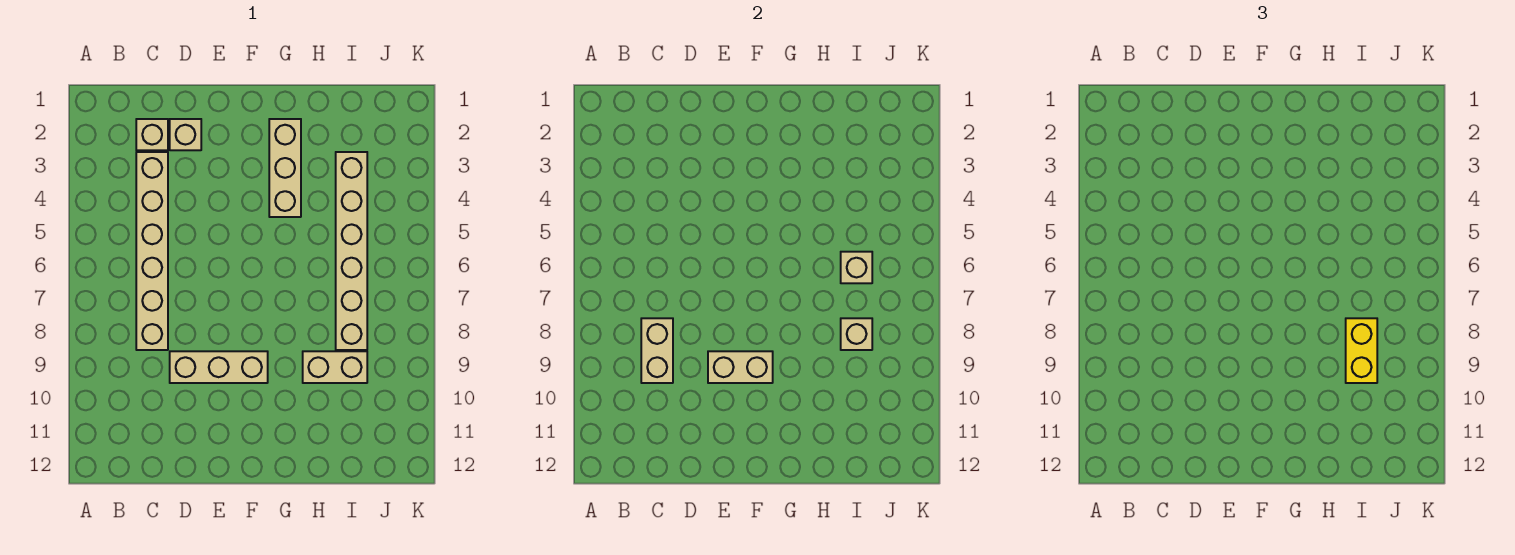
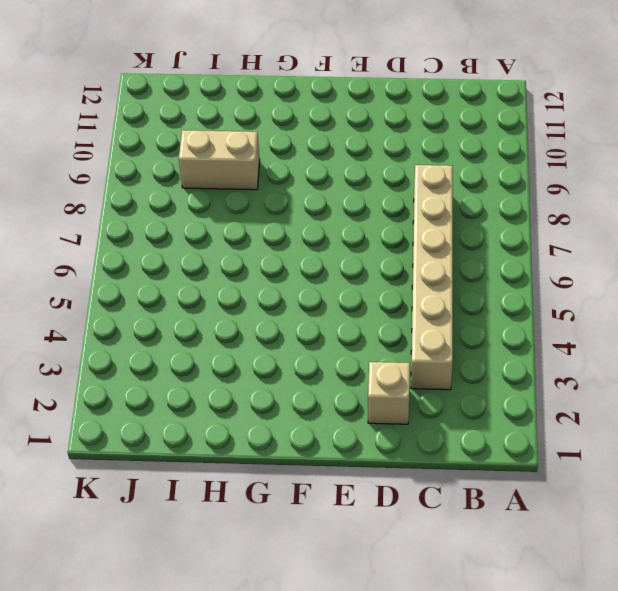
none -> tan 1x1 brick [136,119,168,150]
none -> tan 1x3 brick [170,351,268,383]
none -> tan 1x3 brick [269,119,301,217]

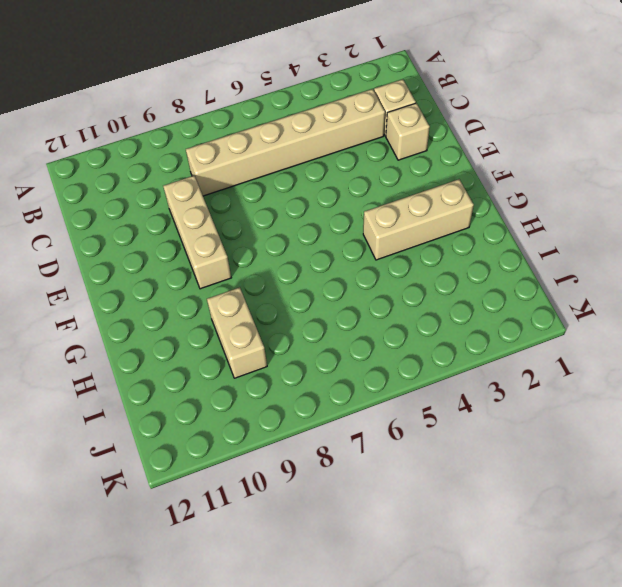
none -> tan 1x6 brick [336,152,367,350]
none -> tan 1x2 brick [641,318,673,383]
none -> tan 1x2 brick [708,351,773,383]

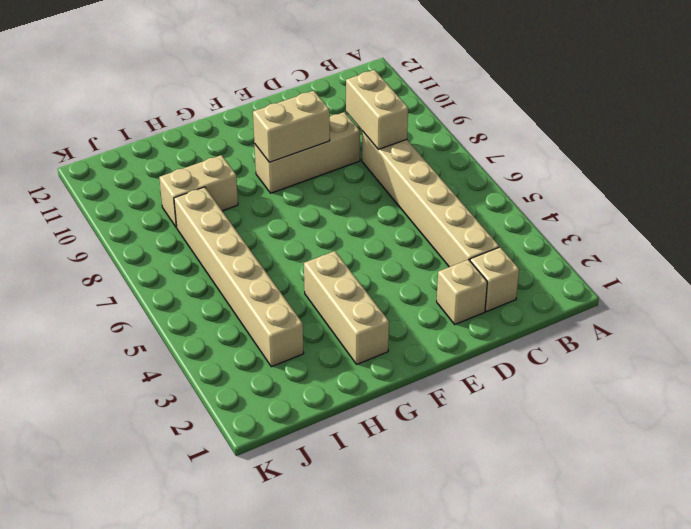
none -> tan 1x1 brick [841,252,872,283]
none -> tan 1x1 brick [841,318,872,350]
none -> yellow 1x2 brick [1346,318,1377,383]

